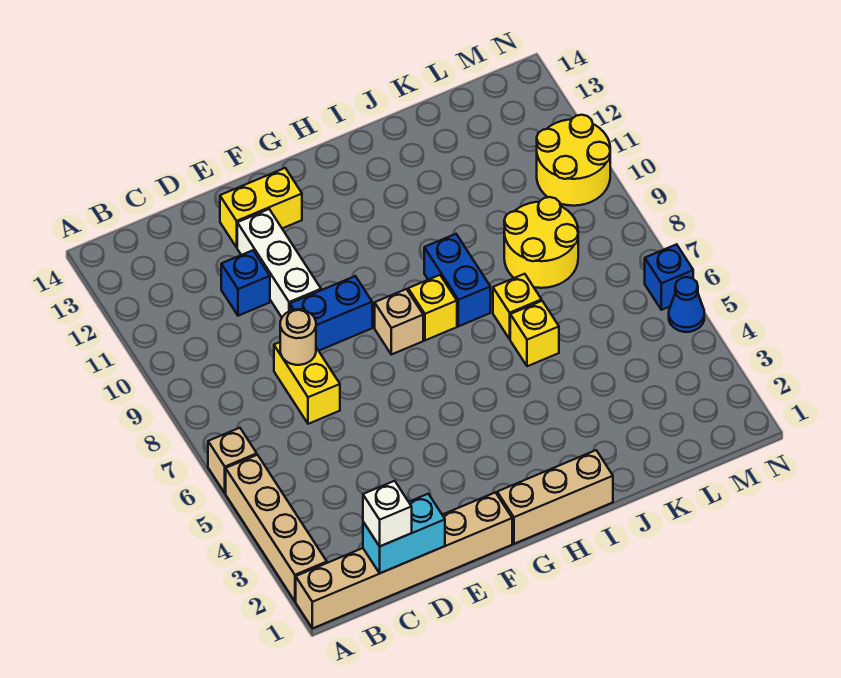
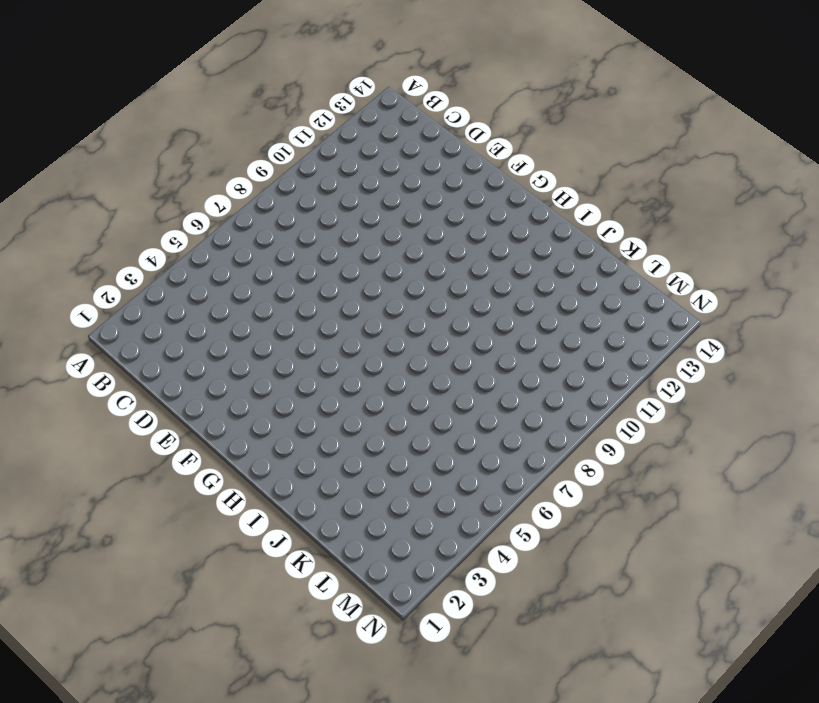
none -> tan 1x6 brick [296,492,512,628]
none -> tan 1x4 brick [226,455,327,601]
none -> tan 1x1 brick [208,428,257,493]

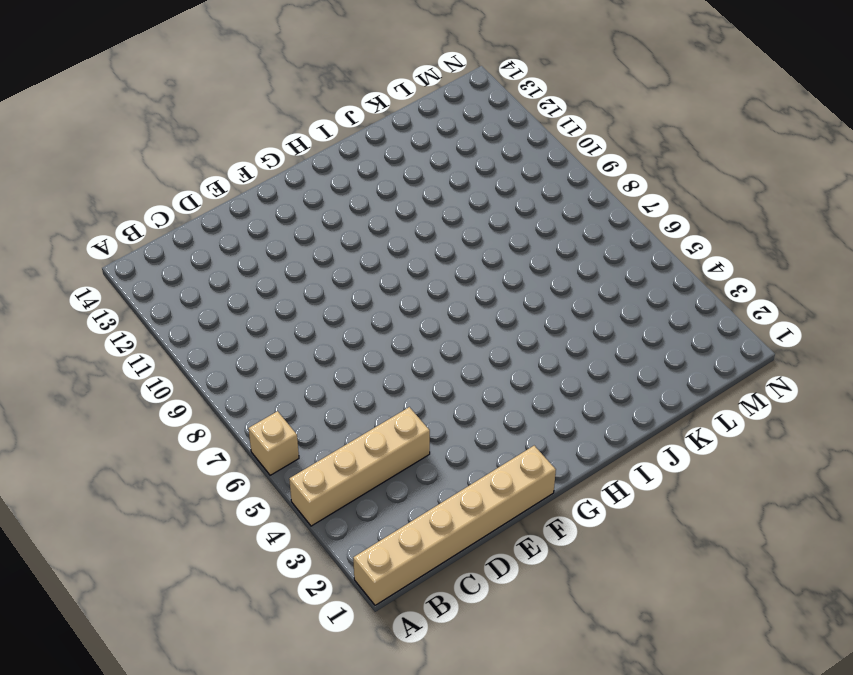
tan 1x4 brick [289,407,430,526] -> tan 1x4 brick turned to [226,455,327,601]
none -> yellow 1x2 brick [274,342,340,424]
none -> blue 1x1 brick [221,250,270,316]
none -> blue 1x2 brick [290,276,372,351]

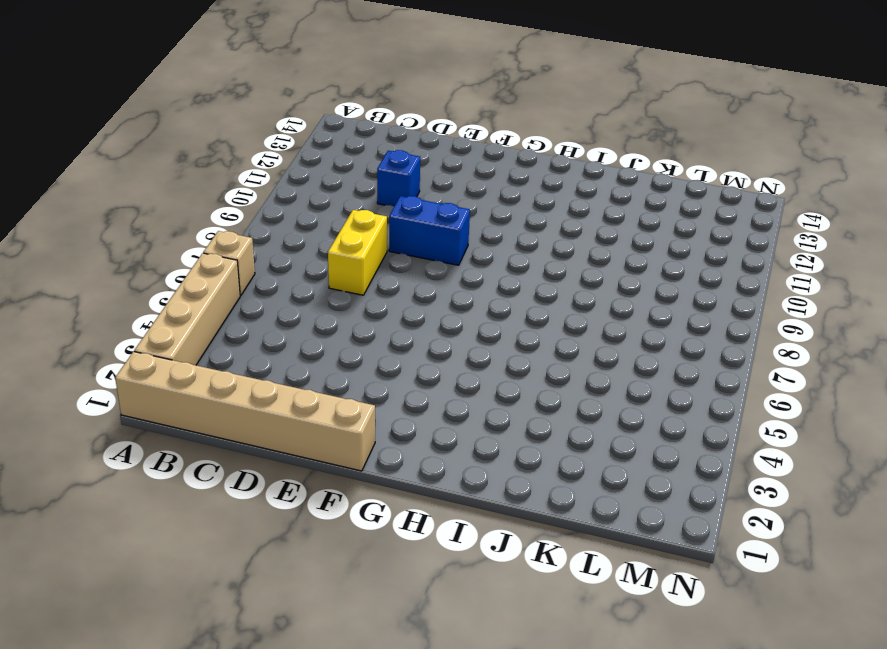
none -> white 1x3 brick [237,209,321,317]
none -> yellow 1x2 brick [220,168,302,247]
none -> tan 1x3 brick [497,450,613,544]

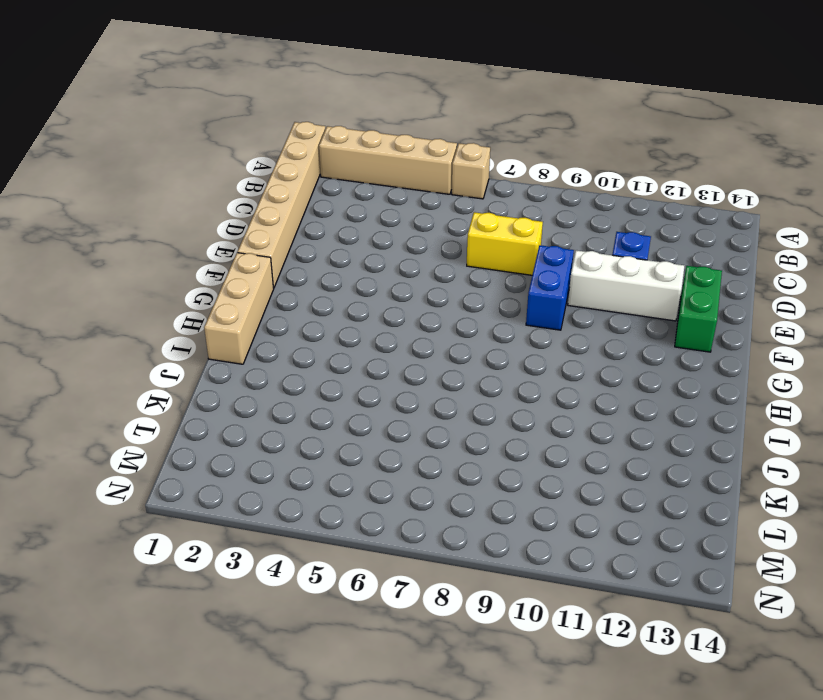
green 1x2 brick [675,266,722,352] -> yellow 1x2 brick [220,168,302,247]
none -> tan 1x1 brick [375,289,423,355]
none -> yellow 1x1 brick [408,275,457,340]
none -> blue 1x2 brick [424,234,490,326]

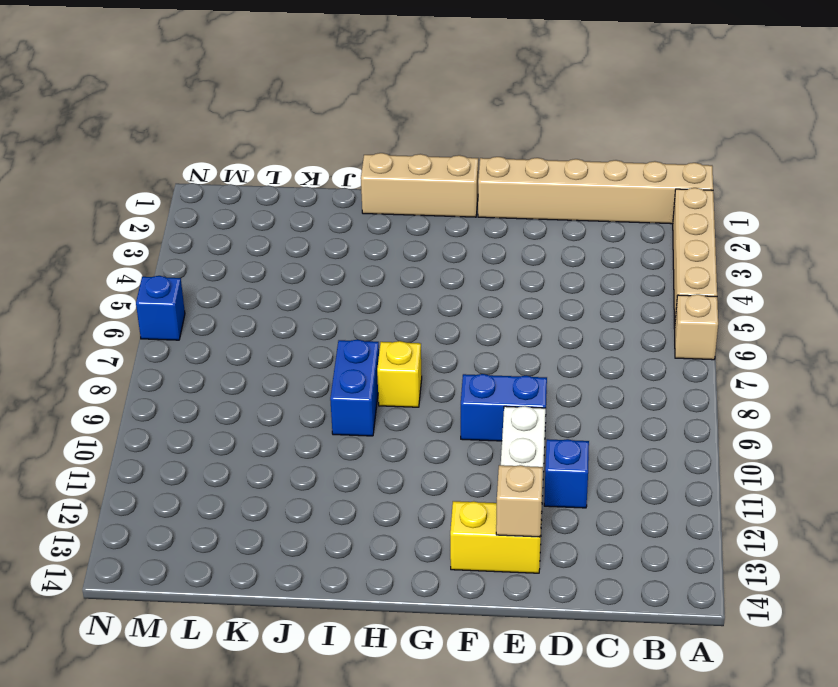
tan 1x1 brick [496,465,543,537] -> tan 1x1 brick moved to [375,289,423,355]
none -> yellow 1x2 brick [274,342,340,424]
none -> yellow 1x1 brick [510,301,559,366]
none -> yellow 1x1 brick [493,274,542,339]

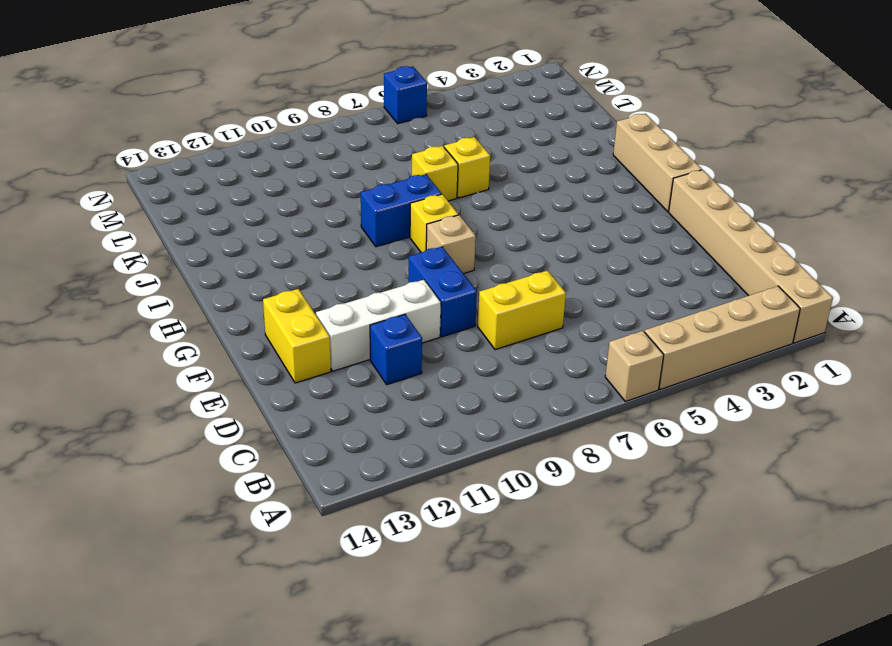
none -> yellow 2x2 round brick [504,197,578,288]
none -> yellow 2x2 round brick [537,115,610,206]
none -> blue 1x1 cone [669,277,704,332]

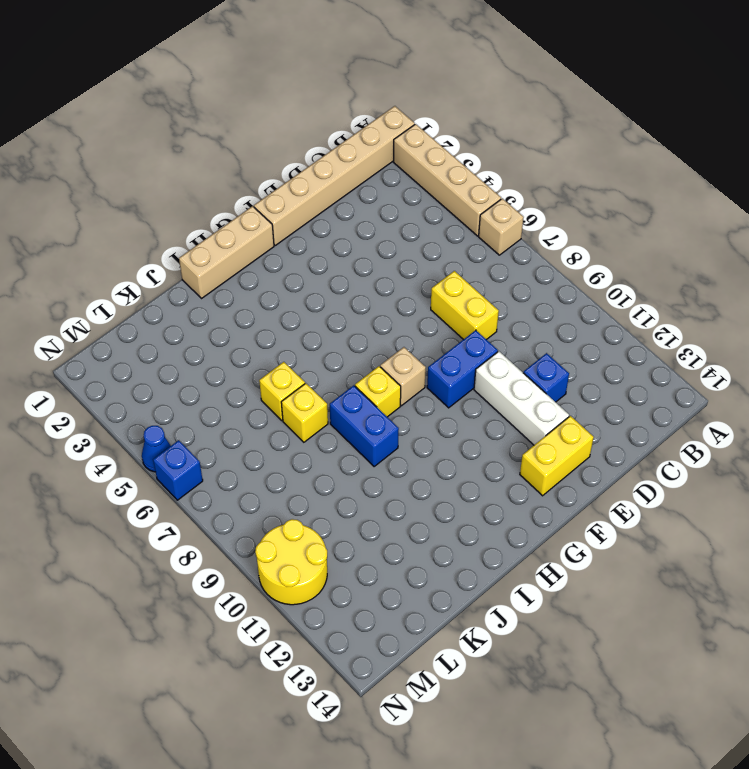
none -> yellow 2x2 round brick [504,197,578,288]
none -> cyan 1x2 brick [363,494,445,573]
none -> tan 1x1 round brick [280,309,316,365]

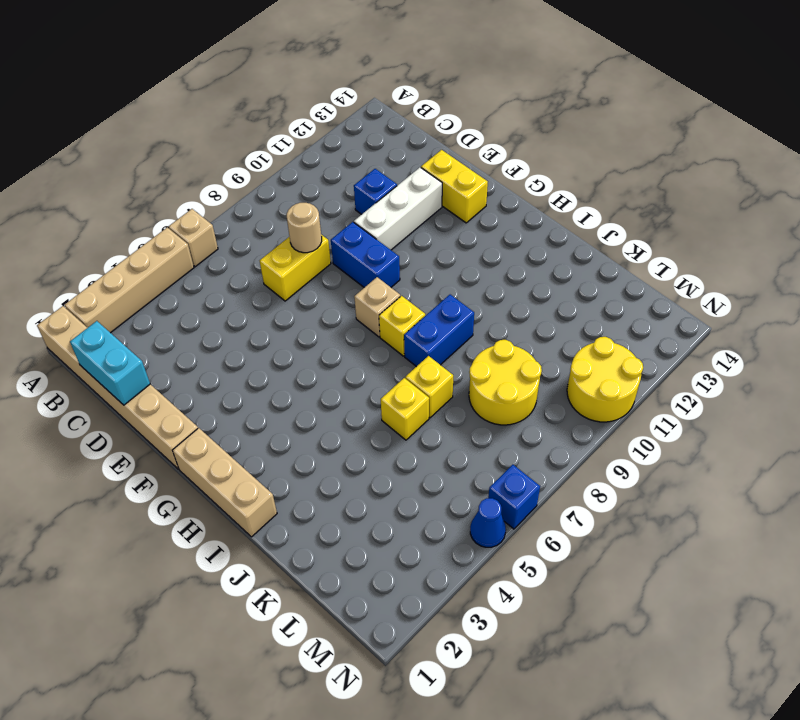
none -> white 1x1 brick [363,481,412,546]

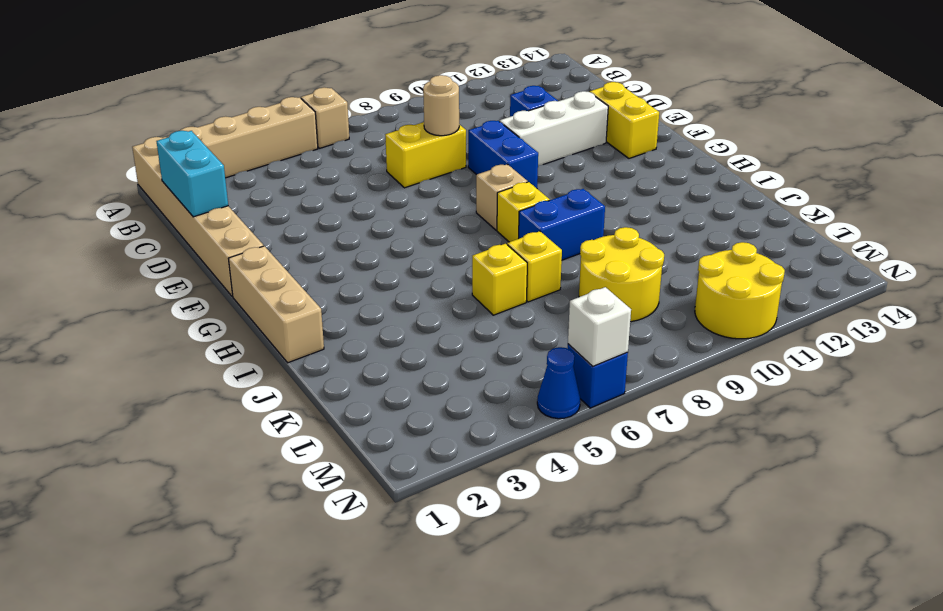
white 1x1 brick [568,287,631,366] -> white 1x1 brick moved to [363,481,412,546]

